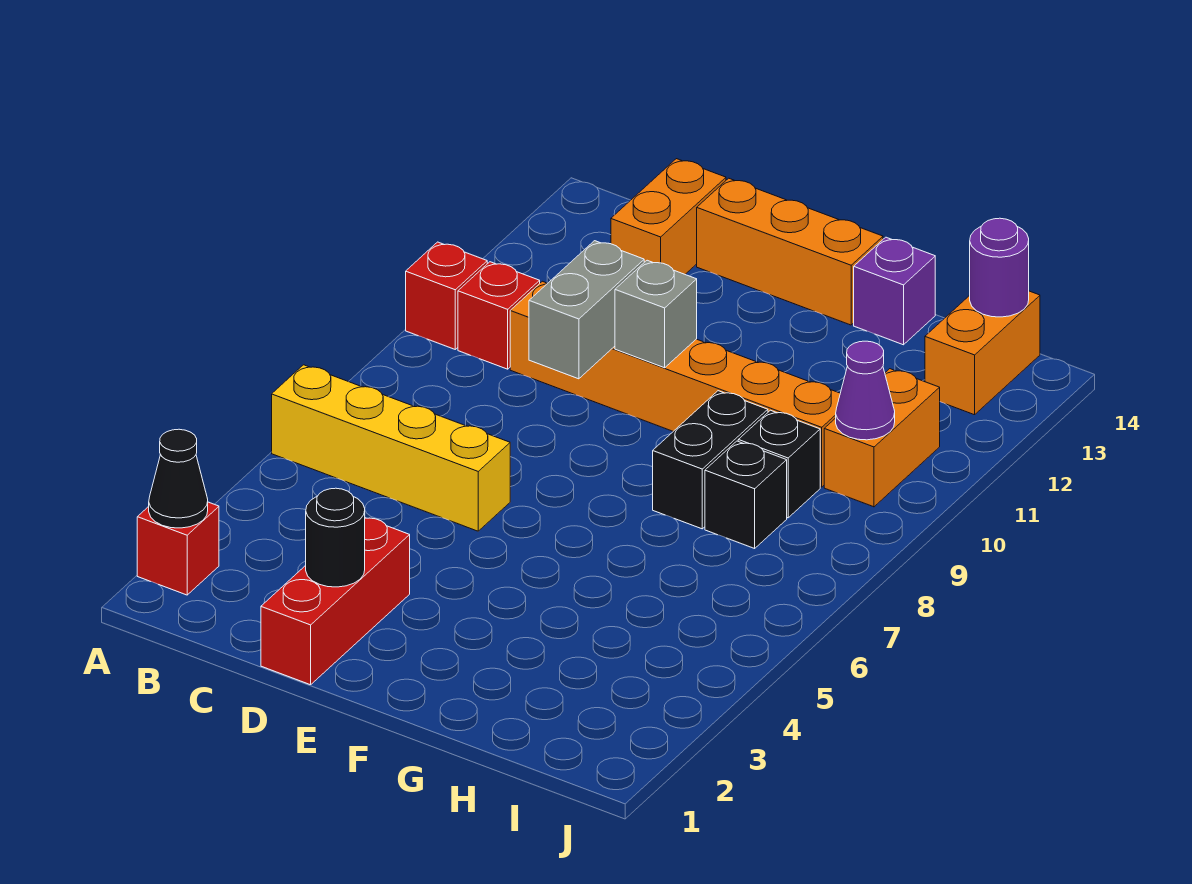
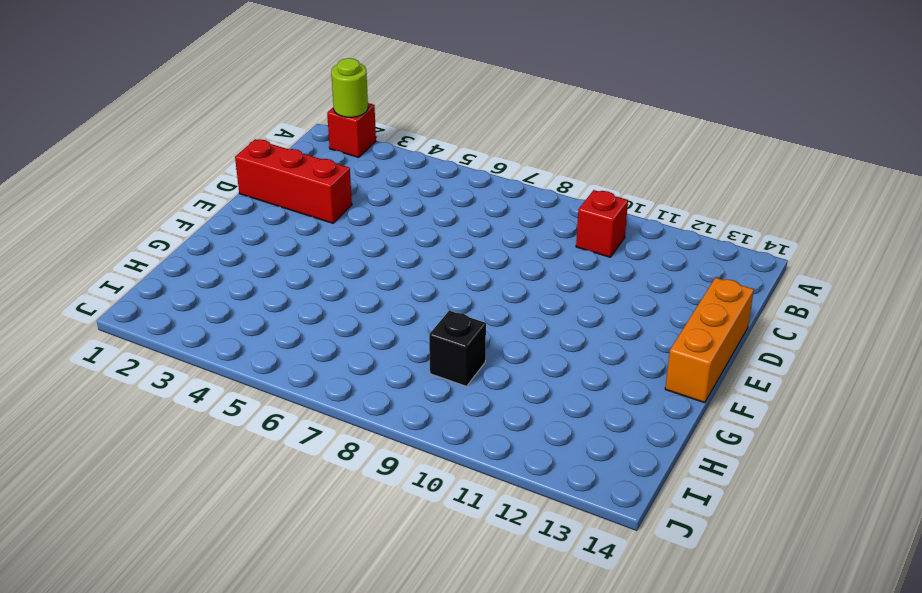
lime 1x1 round brick [331,58,368,117] -> black 1x1 cone [149,429,208,528]
none -> yellow 1x4 brick [272,365,510,531]
none -> red 1x1 brick [406,242,487,349]
none -> orange 1x6 brick [510,281,840,487]

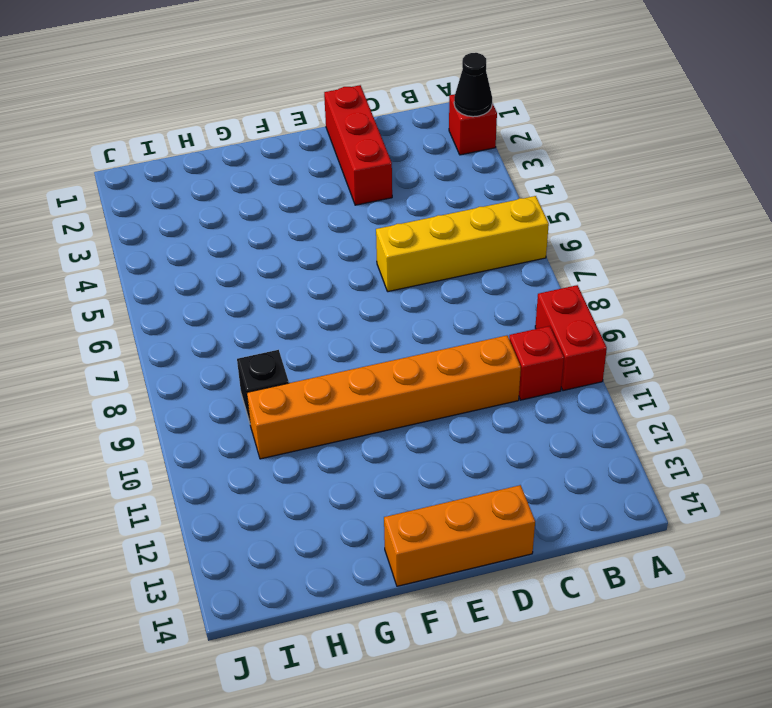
red 1x2 brick [535,285,607,391] -> red 1x1 brick [406,242,487,349]
none -> orange 1x2 brick [611,159,726,274]
none -> black 1x2 brick [653,391,768,529]
none -> purple 1x1 brick [854,237,935,345]

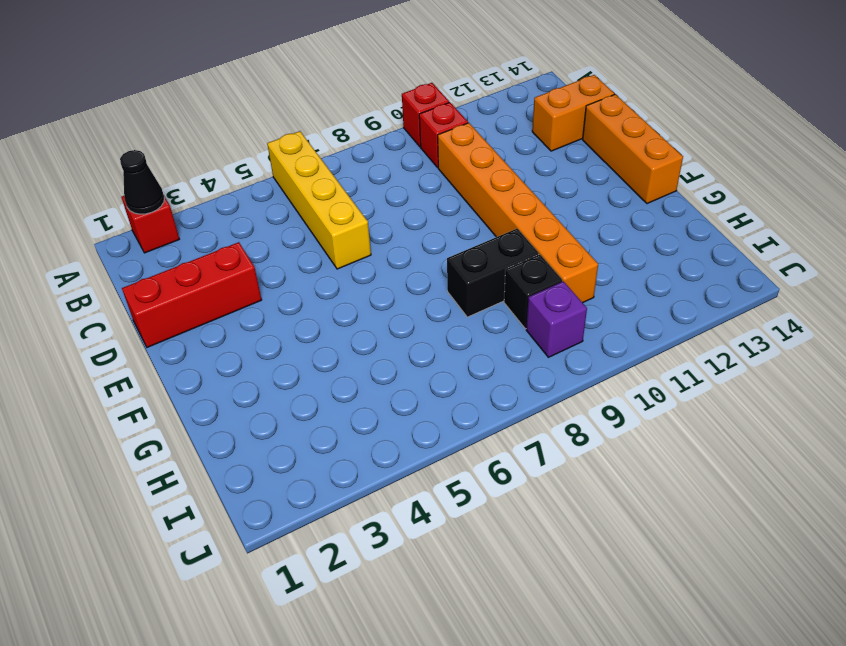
purple 1x1 brick [526,281,587,357] -> purple 1x1 brick moved to [854,237,935,345]
none -> black 1x1 brick [705,441,787,548]
none -> orange 1x2 brick [824,369,940,507]
none -> orange 1x2 brick [925,291,1040,415]

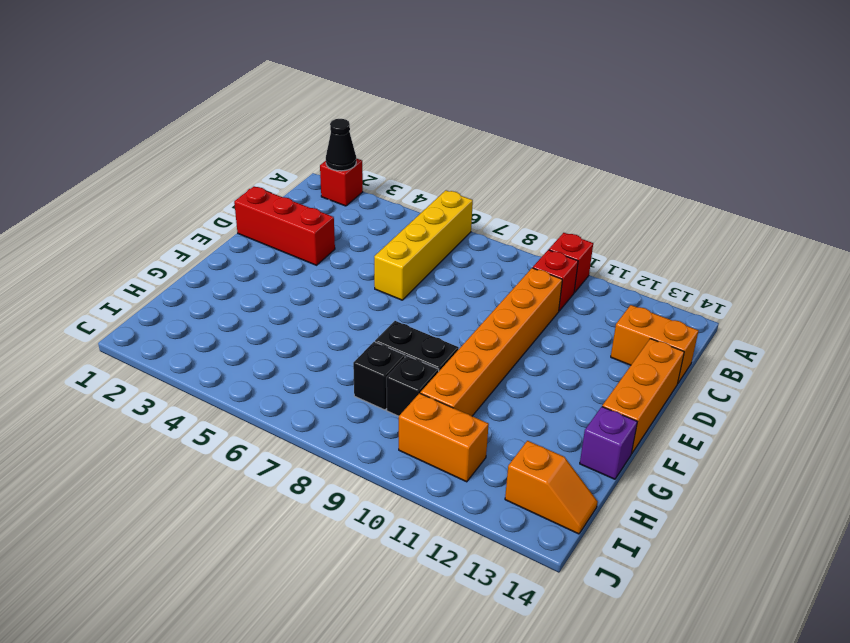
orange 1x2 slope [505,441,598,534] -> orange 1x2 brick [925,291,1040,415]
none -> black 1x1 round brick [306,488,365,587]
none -> grey 1x2 brick [529,241,644,379]
none -> grey 1x1 brick [615,260,697,368]

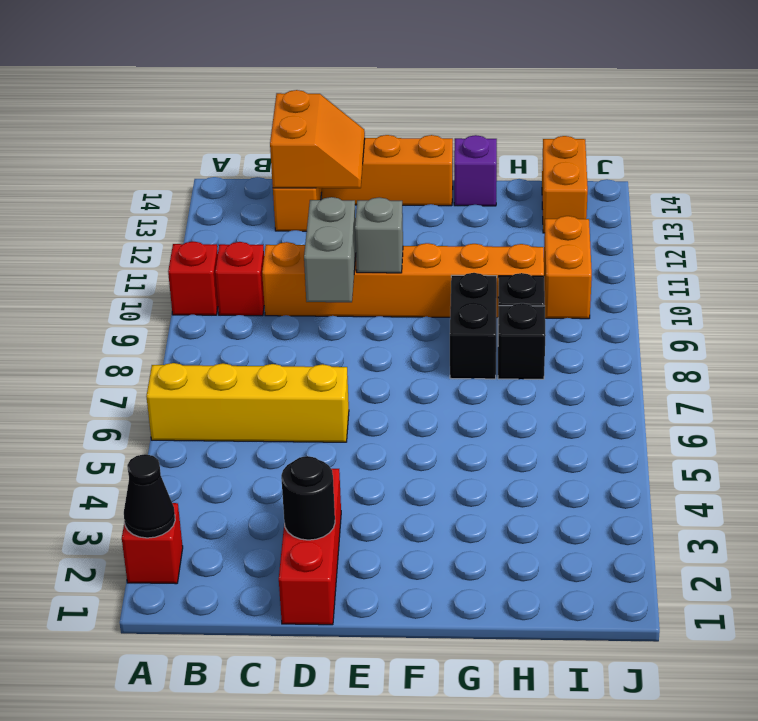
orange 2x2 slope [270,90,365,188] -> none
none -> purple 1x1 cone [836,341,895,440]
none -> purple 1x1 round brick [970,218,1029,317]

